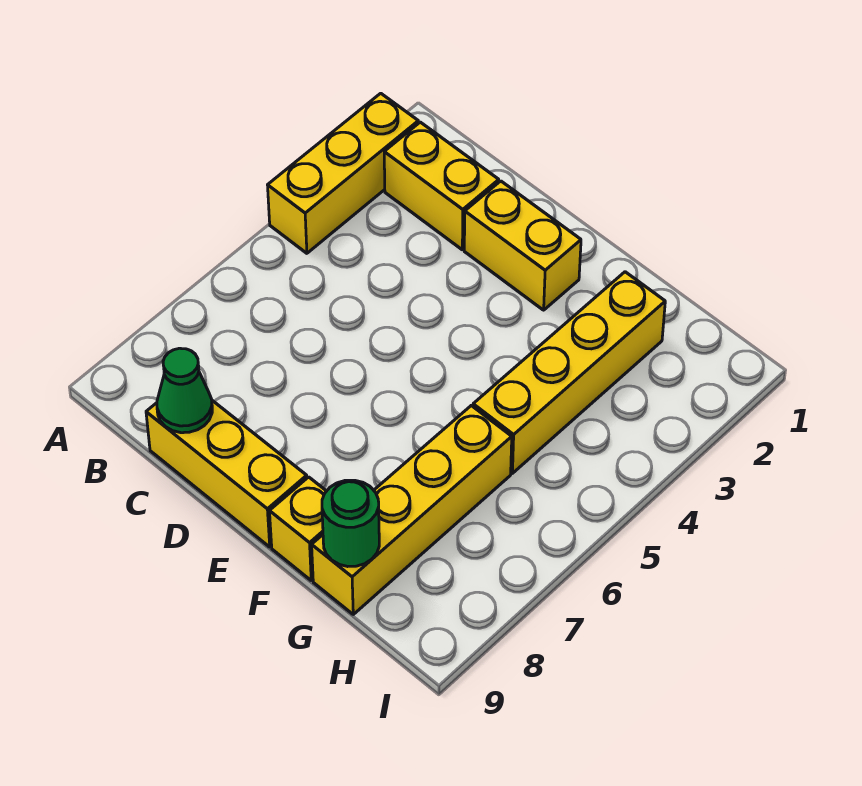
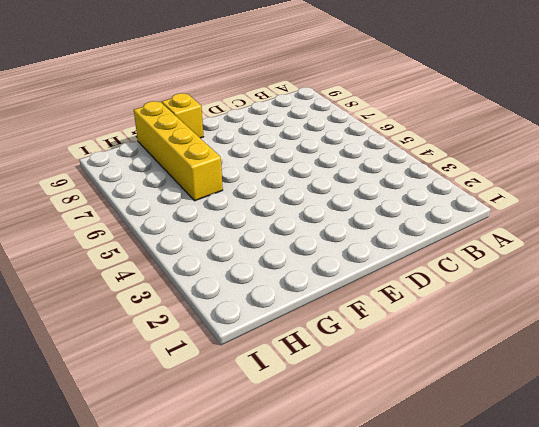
none -> yellow 1x3 brick [268,93,418,253]
none -> yellow 1x2 brick [384,122,499,250]

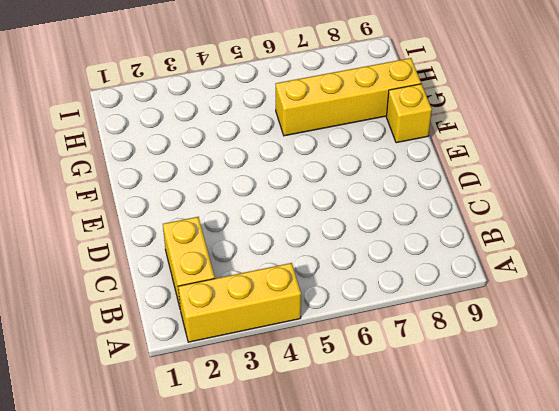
none -> yellow 1x3 brick [146,401,307,547]
none -> yellow 1x2 brick [464,181,581,310]

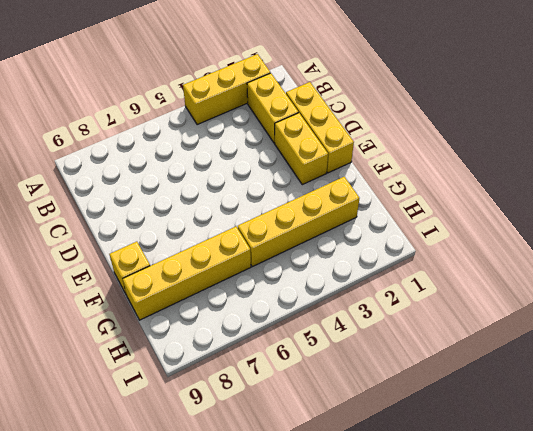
yellow 1x3 brick [286,82,354,173] -> yellow 1x3 brick moved to [146,401,307,547]
none -> green 1x1 cone [157,348,212,433]
none -> green 1x1 round brick [322,480,379,567]

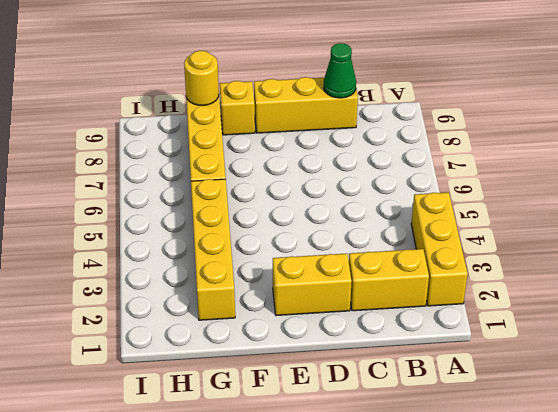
yellow 1x1 round brick [184,51,219,105] -> green 1x1 round brick [322,480,379,567]

